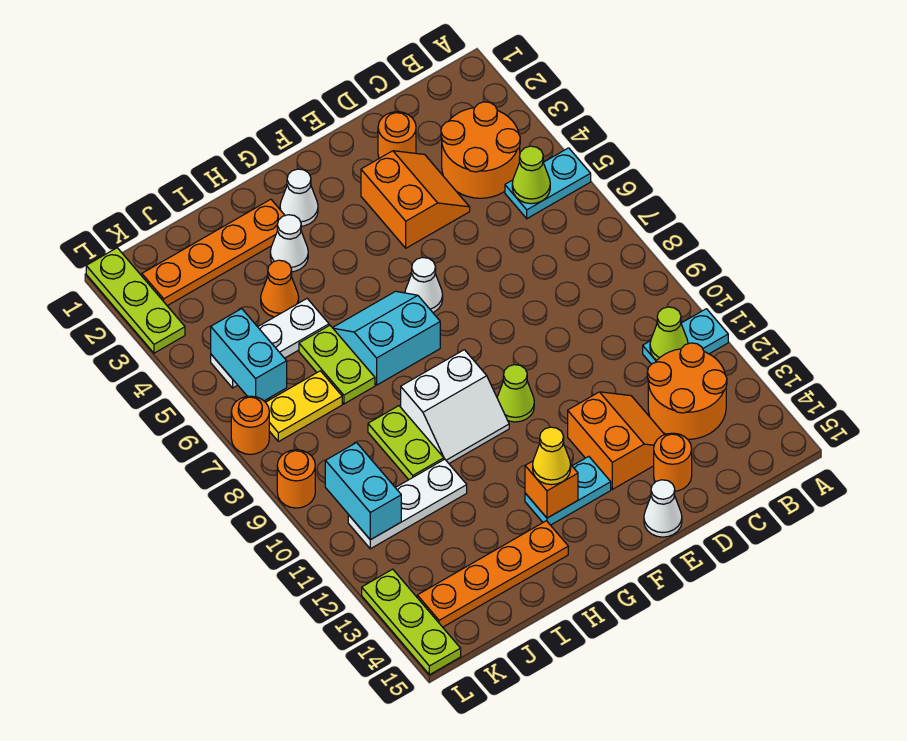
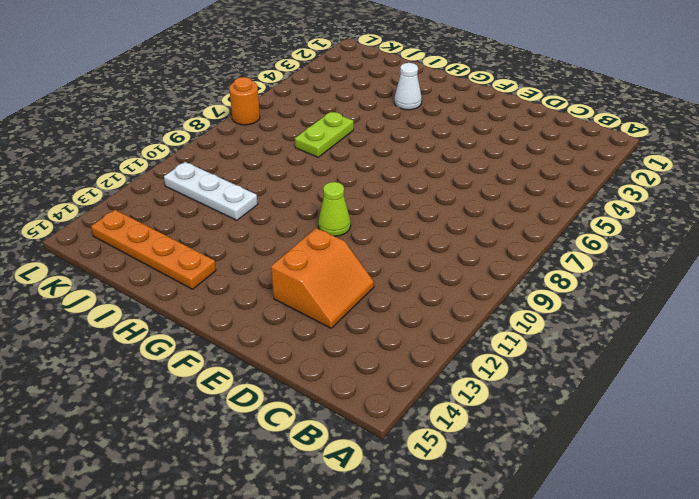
none -> cyan 1x2 plate [505,148,591,219]
none -> cyan 1x2 plate [643,309,728,364]
none -> orange 2x2 round brick [441,102,520,198]
none -> orange 2x2 round brick [647,343,727,439]

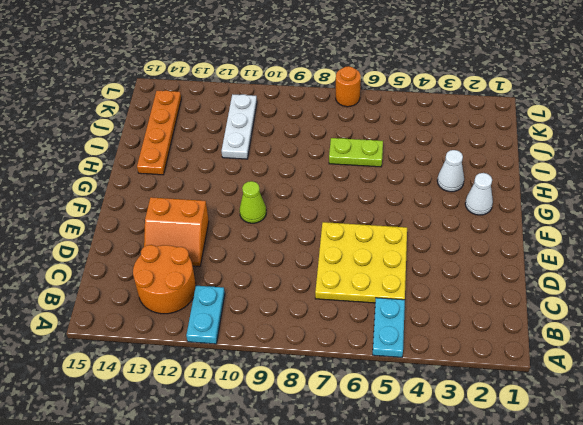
yellow 3x3 plate [315,222,407,303] -> none
none -> orange 2x2 round brick [441,102,520,198]
none -> orange 1x1 round brick [378,112,416,158]
none -> orange 2x2 slope [361,151,470,248]
none -> orange 1x1 round brick [654,433,692,491]

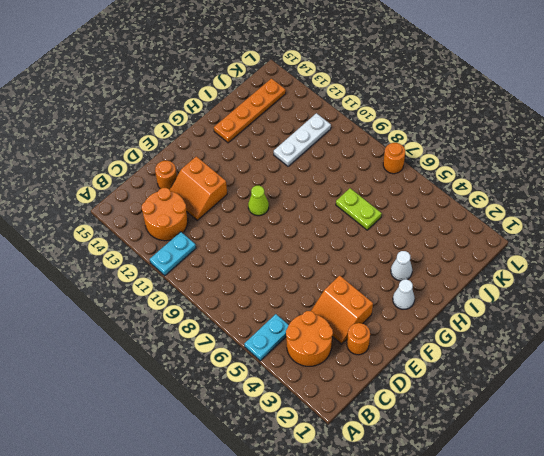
none -> white 1x1 cone [644,480,682,537]
none -> white 1x1 cone [405,257,443,312]
none -> cyan 1x2 plate [525,456,611,525]
none -> cyan 2x2 slope [333,291,440,385]

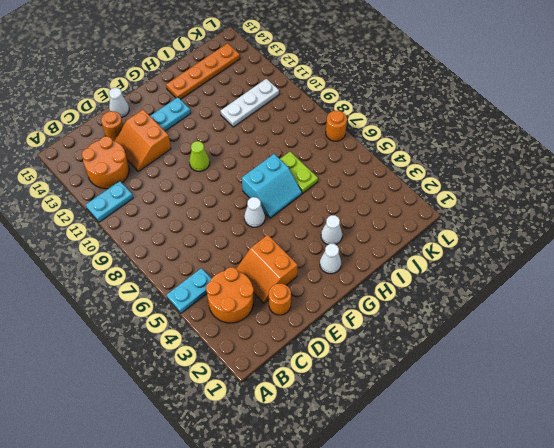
none -> white 2x2 slope [401,350,509,463]
none -> orange 1x4 plate [142,199,285,306]
none -> orange 1x1 cone [261,260,299,317]
none -> white 1x3 plate [211,299,329,388]

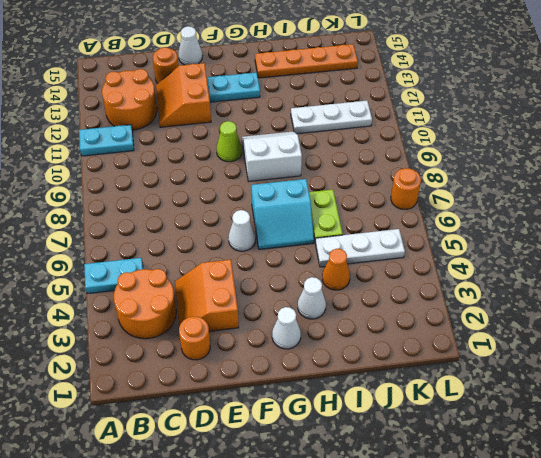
none -> orange 1x4 plate [142,199,285,306]
none -> lime 1x2 plate [368,406,444,480]
none -> yellow 1x2 plate [266,371,342,442]
none -> lime 1x3 plate [86,248,185,353]

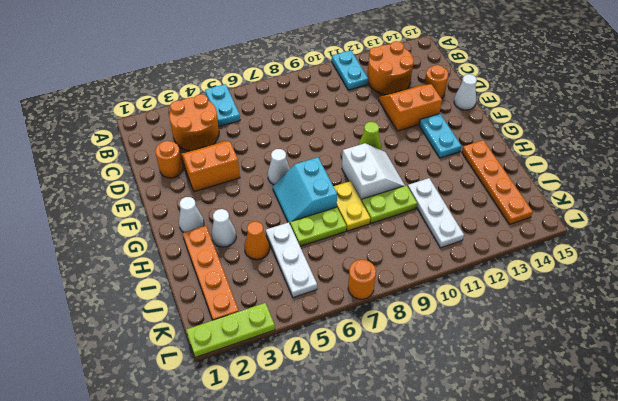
yellow 1x2 plate [334,181,370,231] -> yellow 1x2 plate moved to [266,371,342,442]
none -> orange 1x1 round brick [277,450,315,508]
none -> lime 1x3 plate [362,569,461,675]
none -> lime 1x1 cone [512,146,550,204]
none -> lime 1x1 cone [650,307,688,360]

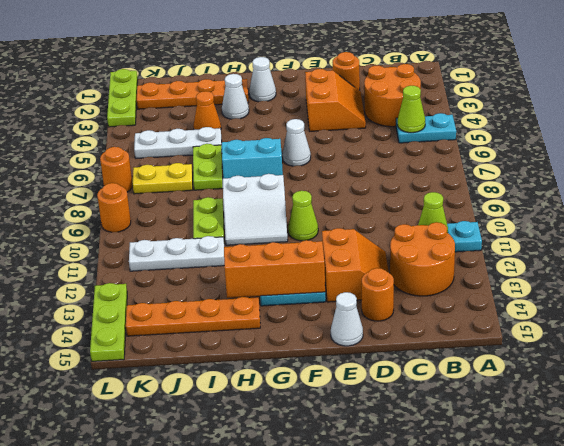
orange 1x3 brick [224,240,325,298] -> orange 1x1 brick [525,461,578,518]
none -> cyan 1x2 brick [211,309,287,401]
none -> cyan 1x2 brick [325,443,401,540]
none -> yellow 1x1 cone [533,427,571,485]

